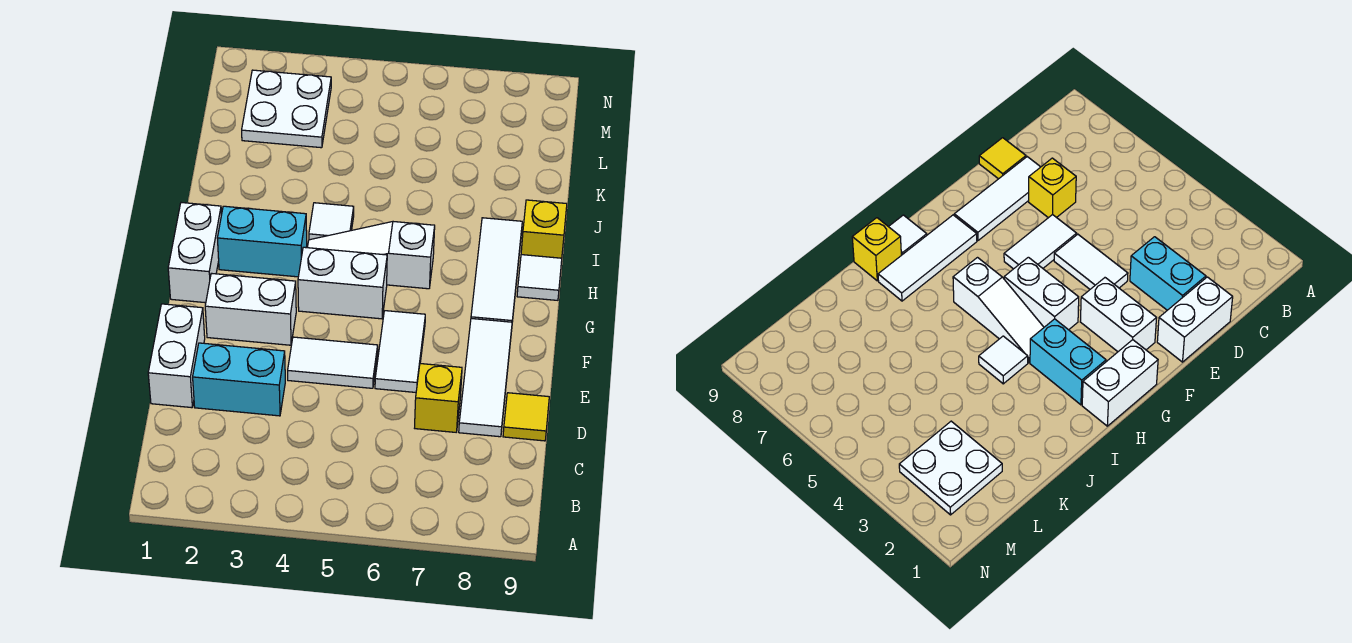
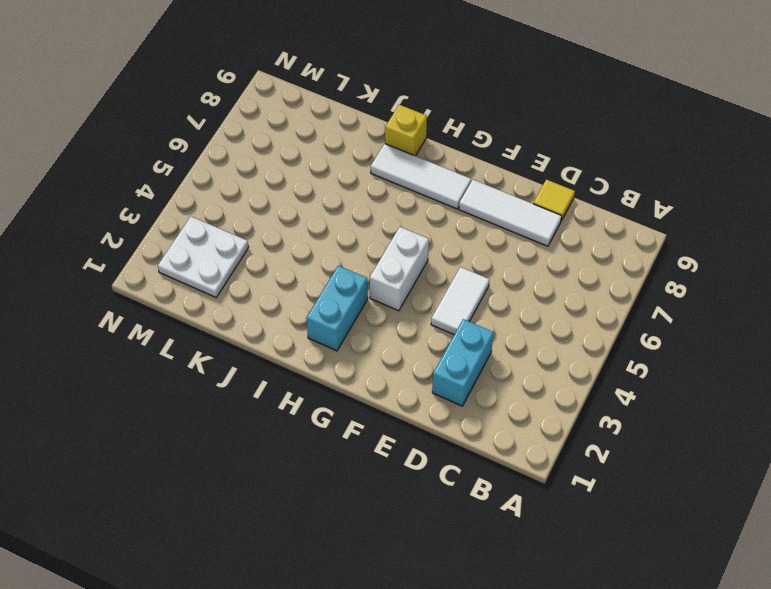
none -> white 1x2 brick [148,304,205,408]
none -> yellow 1x1 brick [415,364,462,432]
none -> white 1x2 tile [375,311,425,392]

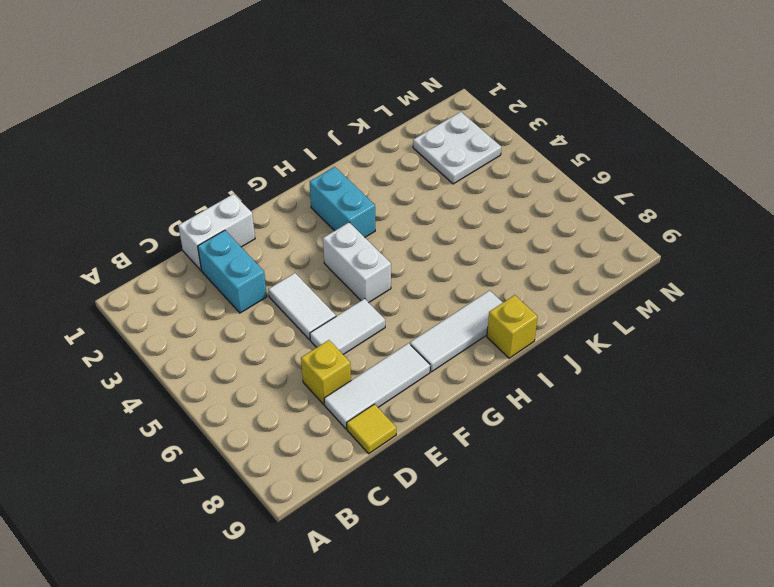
none -> white 1x2 brick [205,273,296,345]
none -> white 1x2 brick [168,203,222,303]
none -> white 1x3 slope [307,222,435,289]

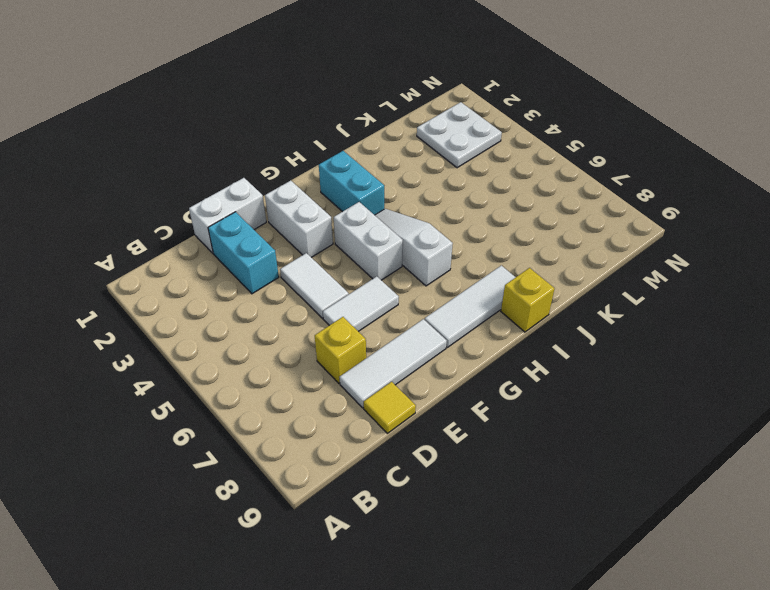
none -> white 1x2 brick [168,203,222,303]
none -> white 1x1 tile [517,255,562,300]
none -> white 1x1 tile [309,203,354,240]

